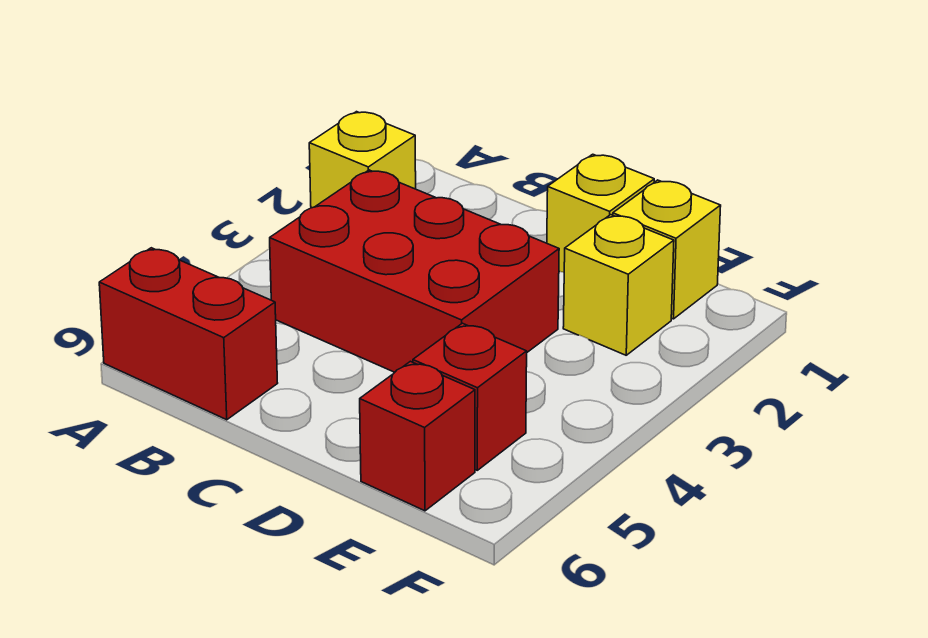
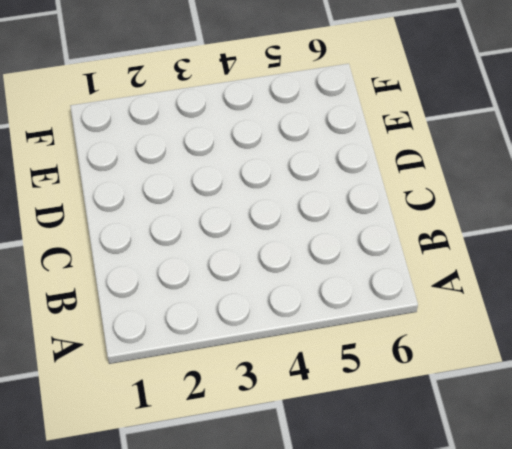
none -> yellow 1x1 brick [309,112,416,208]
none -> red 1x2 brick [99,248,278,420]

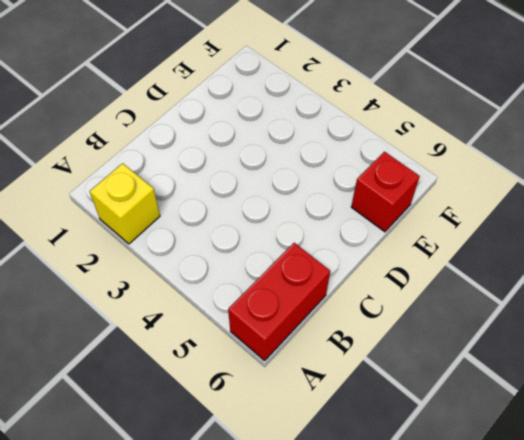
none -> red 2x3 brick [270,170,559,372]
none -> yellow 1x1 brick [547,154,654,272]

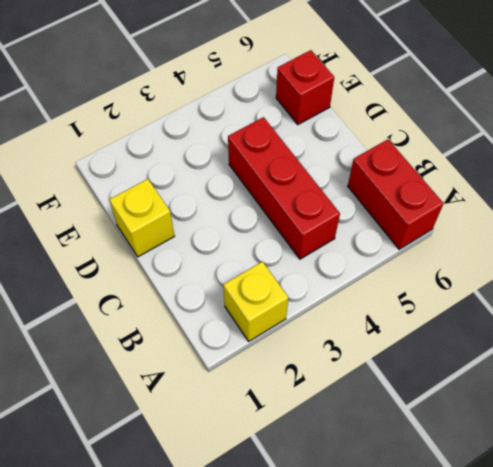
red 1x3 brick [228,117,340,259] -> red 2x3 brick [270,170,559,372]
none -> yellow 1x1 brick [613,180,721,319]
none -> yellow 1x1 brick [563,215,674,355]

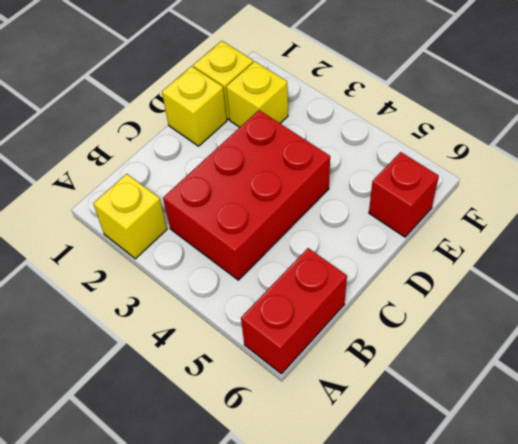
none -> red 1x1 brick [413,323,527,470]

